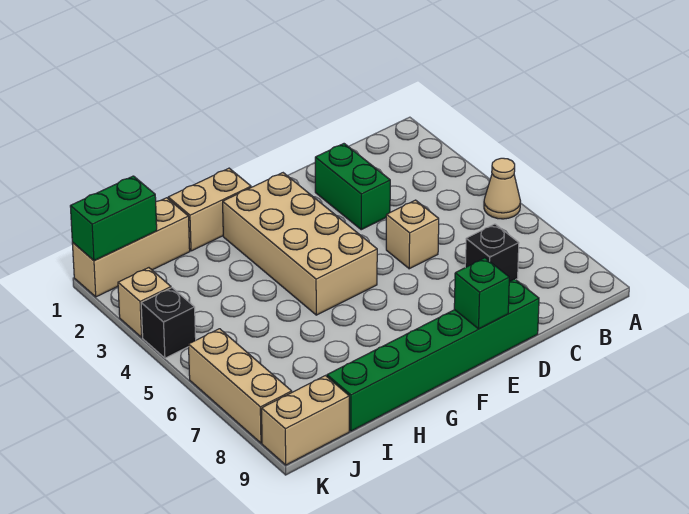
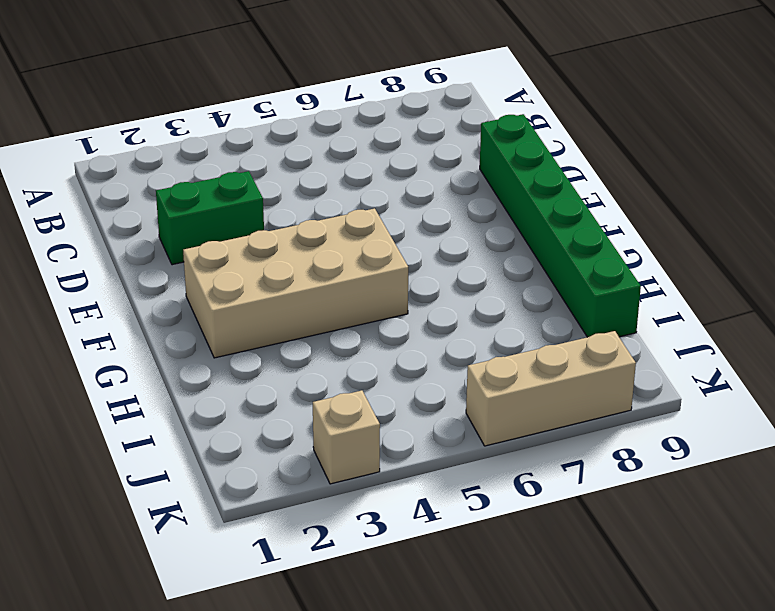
none -> tan 1x1 cone [484,158,520,219]
none -> black 1x1 brick [465,224,519,282]
none -> tan 1x1 brick [386,200,439,269]

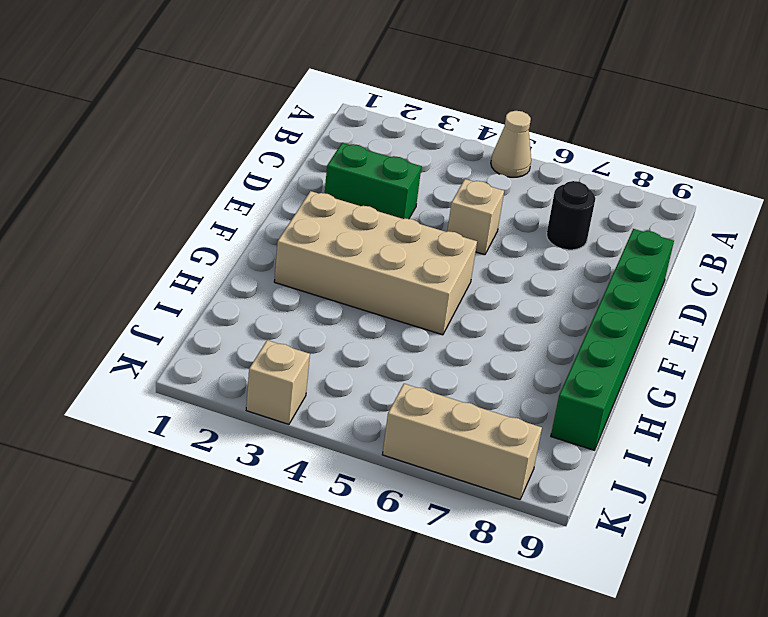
black 1x1 round brick [547,181,595,250] -> black 1x1 brick [465,224,519,282]
none -> tan 1x2 brick [168,168,251,251]
none -> tan 1x3 brick [72,198,190,297]
none -> tan 1x2 brick [262,376,349,465]

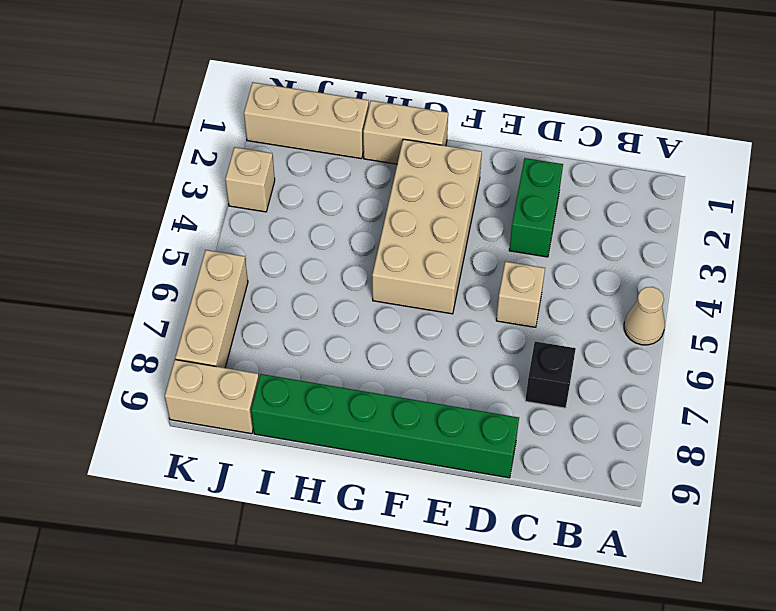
none -> black 1x1 brick [141,288,196,358]
none -> green 1x1 brick [454,258,509,329]
none -> green 1x2 brick [70,176,157,261]

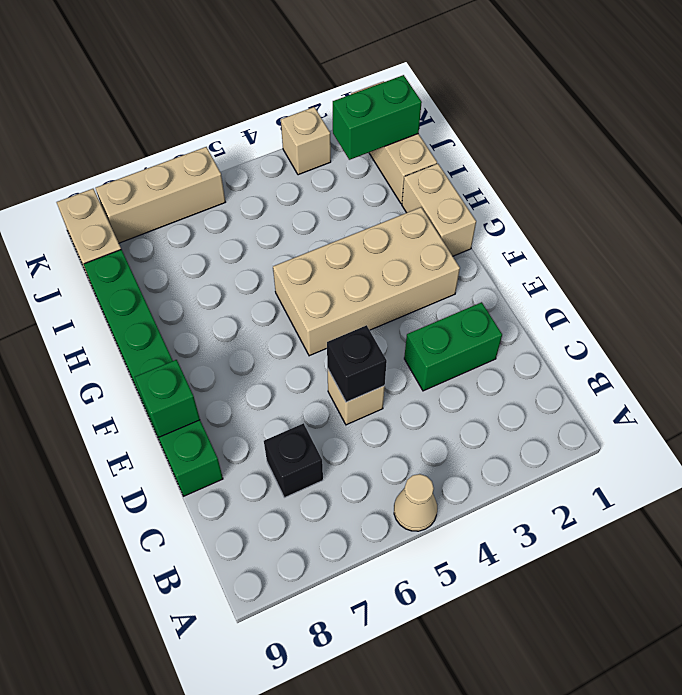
black 1x1 brick [327,325,387,402] -> black 1x1 brick moved to [141,288,196,358]
green 1x2 brick [333,75,422,160] -> green 1x2 brick turned to [70,176,157,261]

